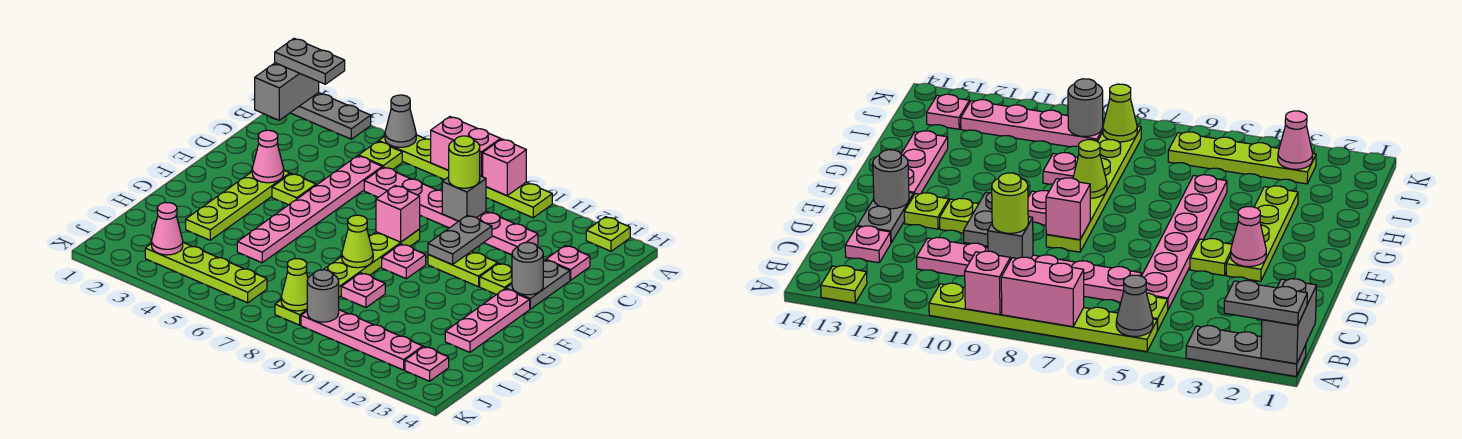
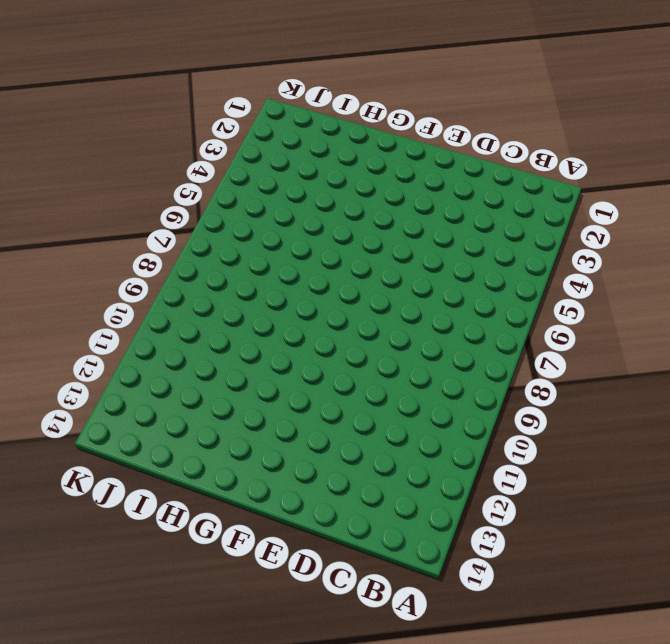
none -> grey 1x3 plate [291,93,371,139]
none -> lime 1x6 plate [379,135,552,218]
none -> lime 1x1 plate [586,217,630,251]
none -> lime 1x1 plate [359,141,402,169]

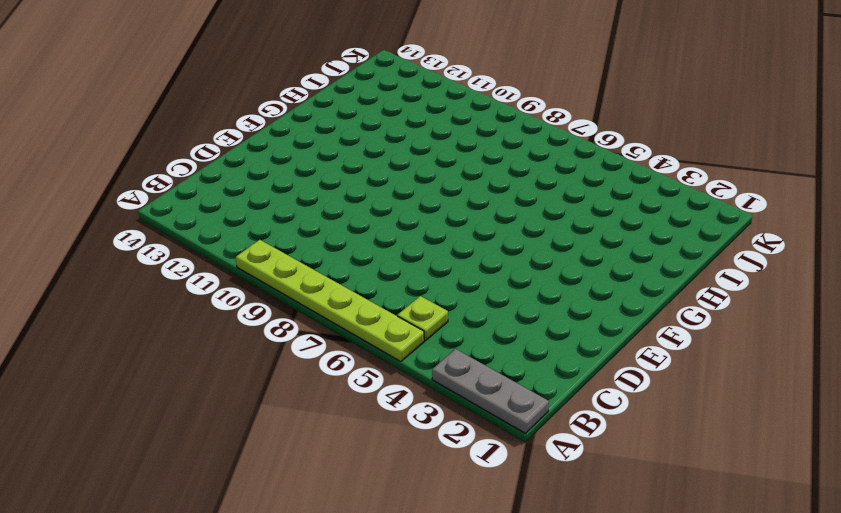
none -> lime 1x1 plate [586,217,630,251]
none -> pink 1x6 plate [237,156,382,263]
none -> pink 1x6 plate [364,167,538,255]
none -> pink 1x1 plate [546,246,590,280]

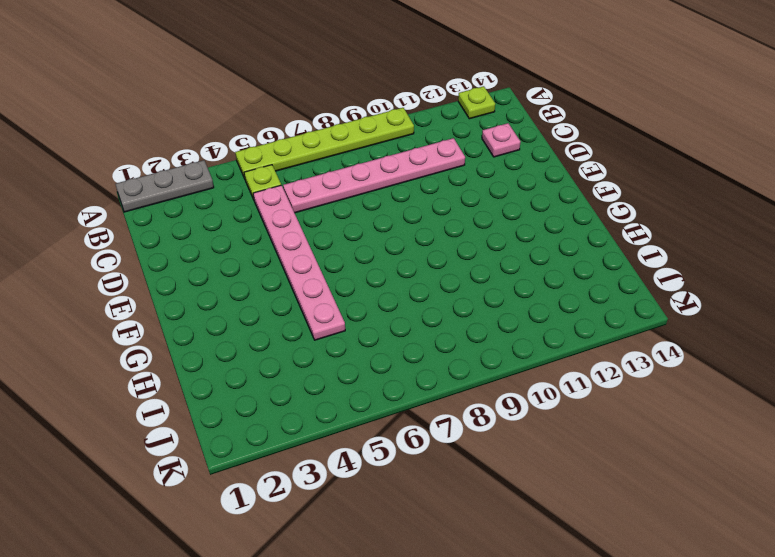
none -> grey 1x2 plate [506,260,570,309]
none -> lime 1x4 plate [186,170,290,240]
none -> lime 1x1 plate [272,173,316,205]
none -> lime 1x6 plate [275,229,420,325]

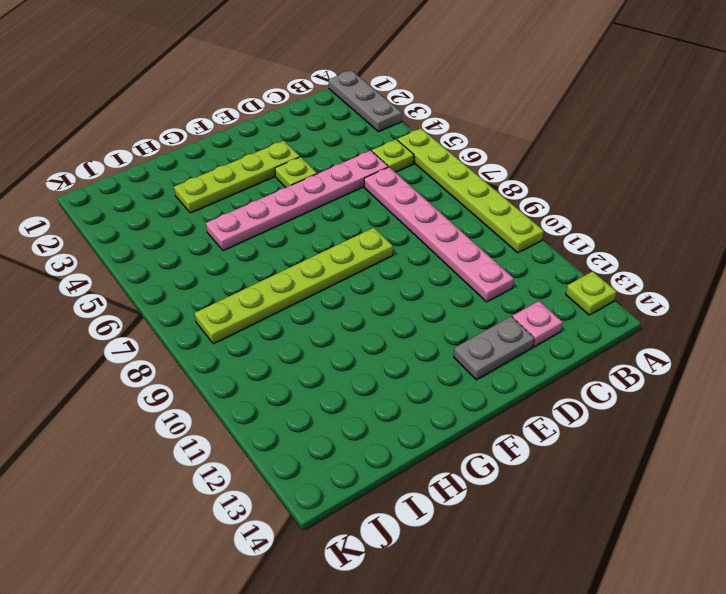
none -> lime 1x2 plate [428,251,498,287]
none -> lime 1x1 plate [480,263,512,295]
none -> pink 1x1 plate [382,244,426,279]
none -> pink 1x3 plate [445,289,530,352]

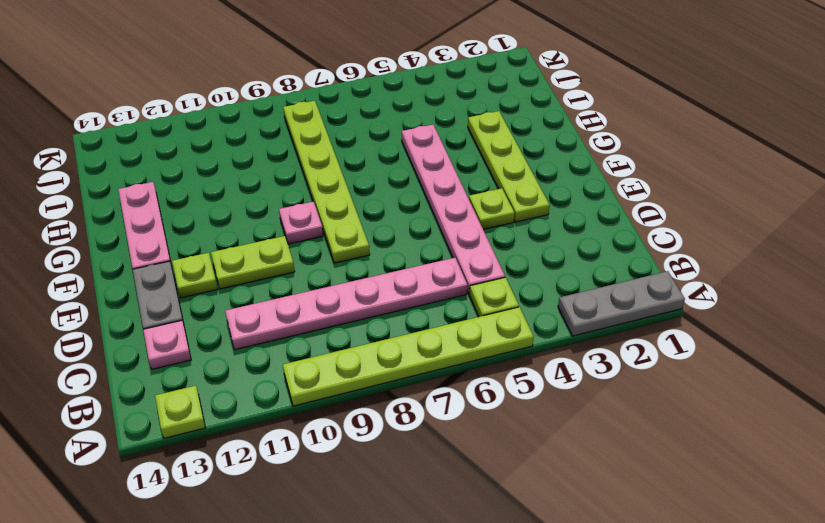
none -> pink 1x1 plate [341,273,385,307]
none -> lime 1x4 plate [145,243,267,303]
none -> pink 1x4 plate [301,310,423,370]
none -> pink 1x1 plate [405,347,449,381]

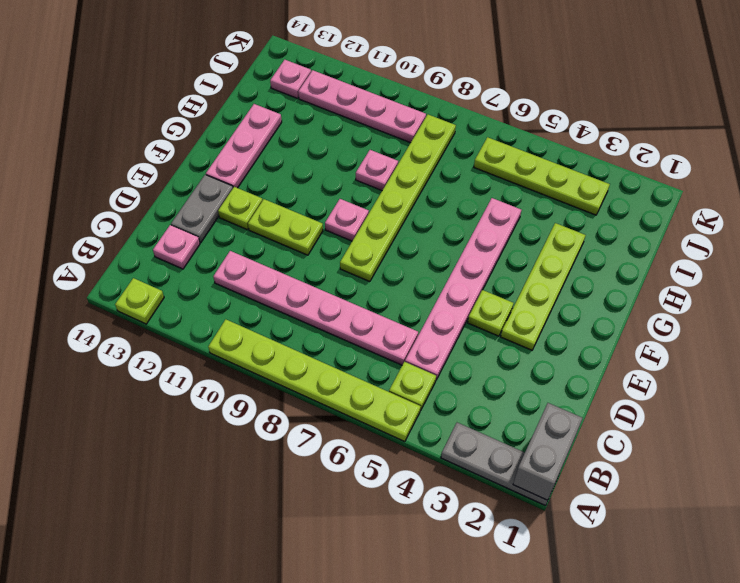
none -> grey 1x1 cone [385,95,416,147]
none -> pink 1x2 brick [431,117,501,177]
none -> pink 1x1 brick [483,139,526,196]
none -> grey 1x1 brick [442,176,486,221]

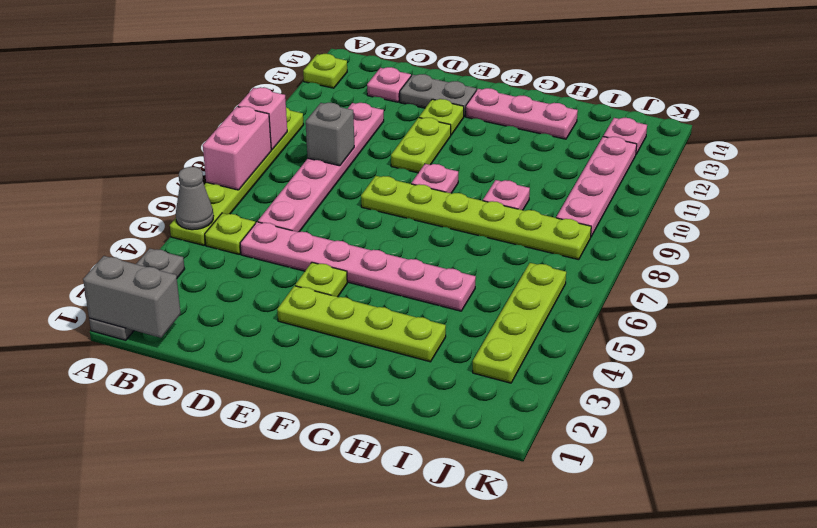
none -> grey 1x2 plate [428,215,492,265]
none -> pink 1x1 cone [252,130,284,183]
none -> pink 1x1 brick [376,186,420,242]
none -> grey 1x1 round brick [512,242,543,295]

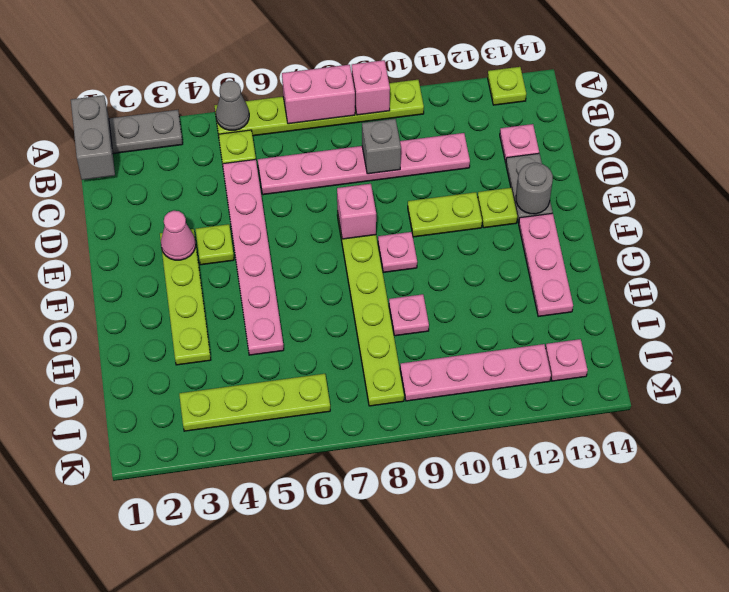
none -> grey 1x2 plate [428,215,492,265]
none -> lime 1x1 cone [342,215,373,268]
none -> pink 1x1 cone [152,203,183,255]
none -> lime 1x1 cone [281,259,308,311]

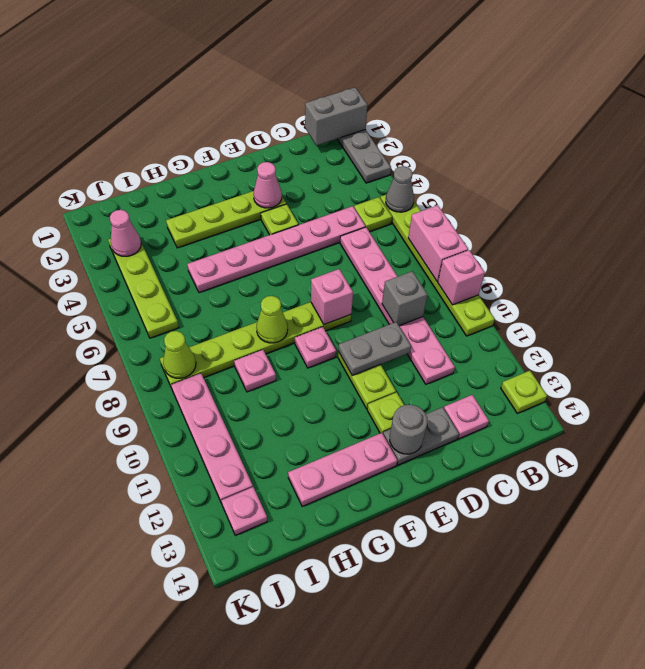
none -> grey 1x1 round brick [307,270,339,322]
none -> grey 1x2 plate [275,38,345,84]
none -> lime 1x1 round brick [448,136,480,188]

